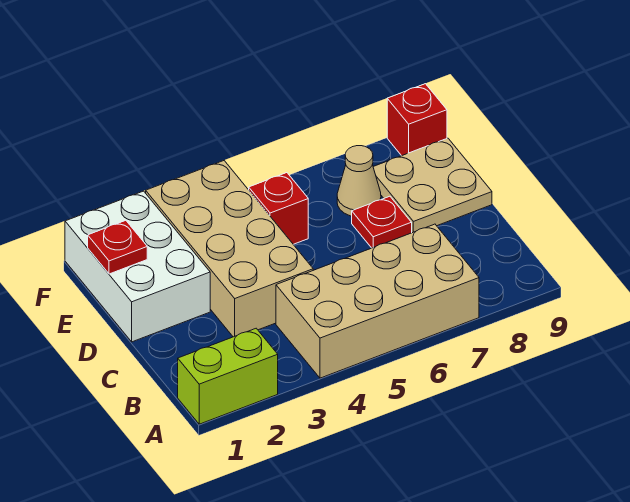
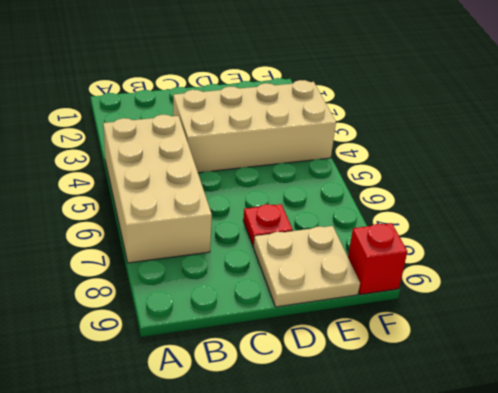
none -> lime 1x2 brick [178,328,278,424]
none -> white 2x3 brick [65,191,210,342]

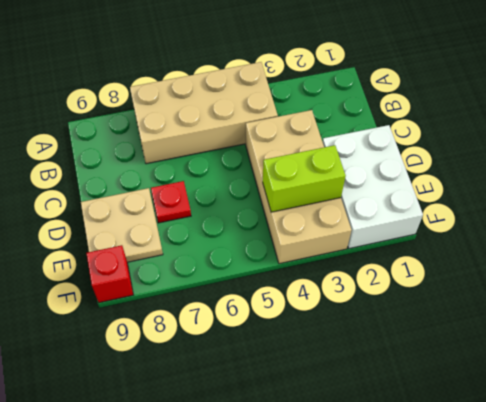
lime 1x2 brick [263,145,346,212] -> lime 1x2 brick moved to [178,328,278,424]
none -> red 1x1 brick [249,173,308,244]
none -> tan 1x1 cone [337,146,381,216]

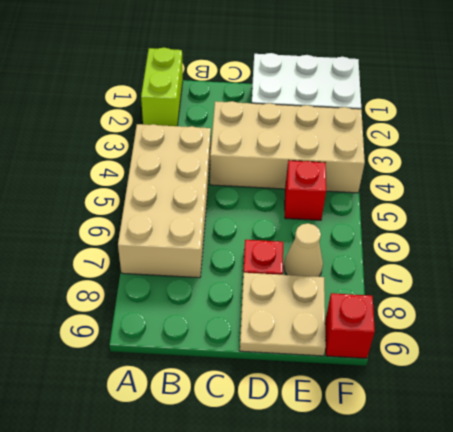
none -> red 1x1 plate [88,220,147,274]

